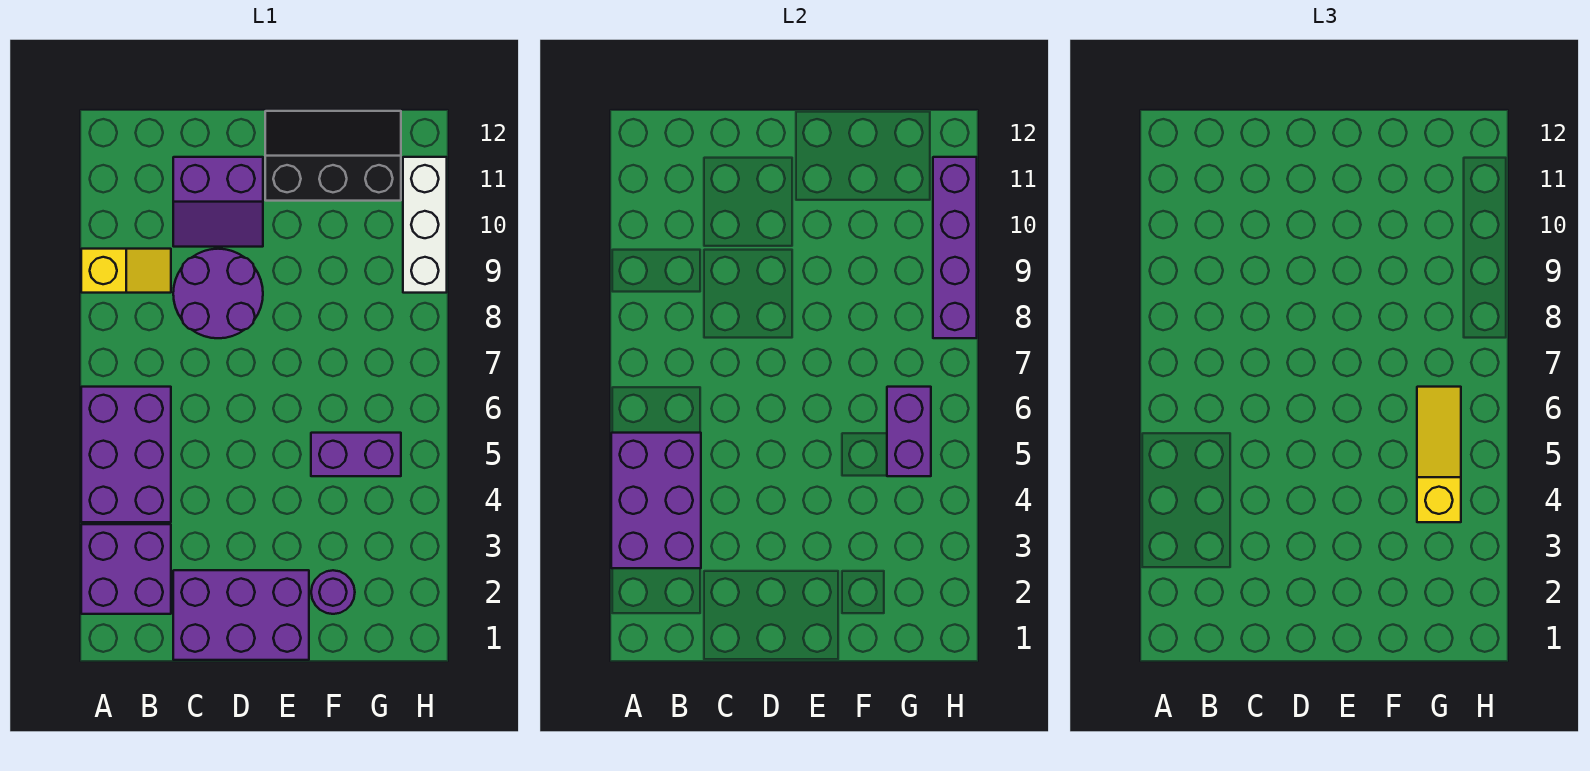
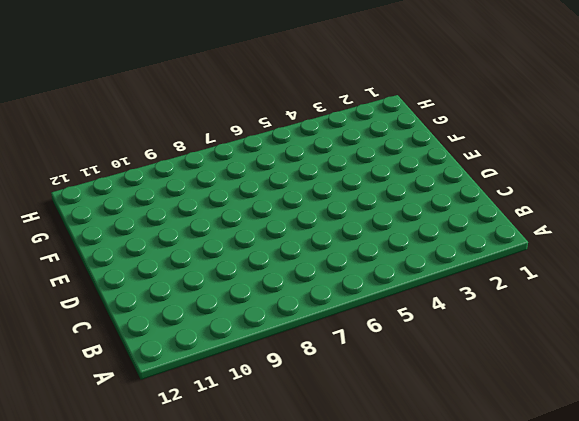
none -> purple 2x2 brick [81,524,171,614]
none -> purple 2x3 brick [81,387,171,522]
none -> yellow 1x2 slope [81,249,171,293]

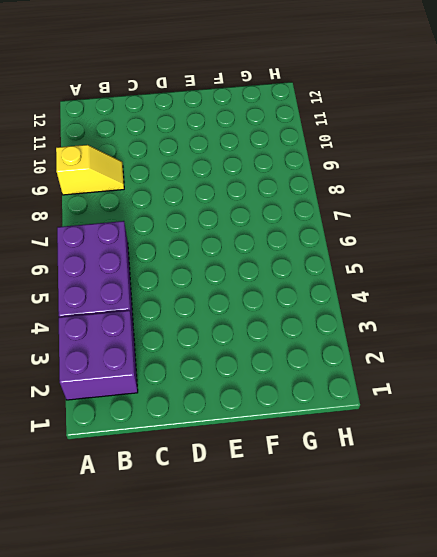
none -> purple 2x3 brick [173,570,309,660]
none -> purple 2x2 round brick [173,249,263,338]
none -> purple 2x2 slope [173,157,263,247]

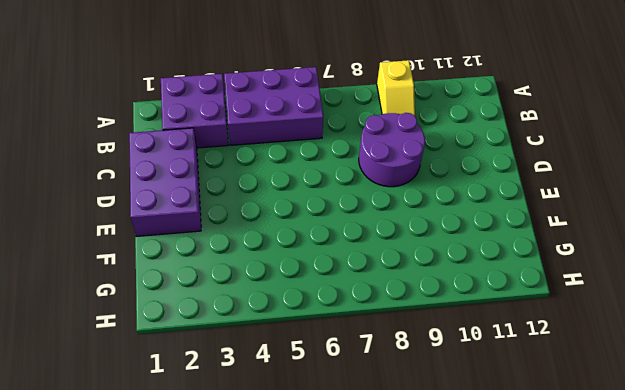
none -> purple 2x2 slope [173,157,263,247]
none -> black 2x3 slope [265,111,401,201]
none -> purple 1x1 round brick [311,570,355,614]

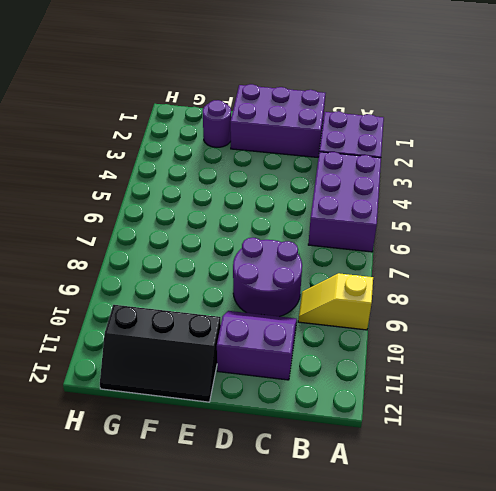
none -> purple 1x2 brick [311,433,401,476]
none -> white 1x3 brick [403,157,447,293]
none -> purple 2x3 brick [611,433,701,568]

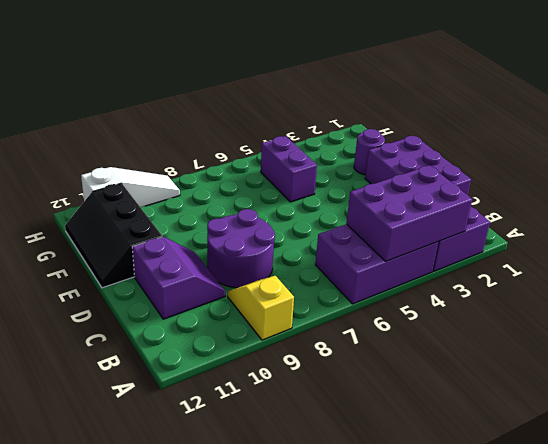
white 1x3 slope [81,167,180,207] -> white 1x3 brick [403,157,447,293]
none -> purple 1x2 brick [887,387,931,476]
none -> purple 1x4 brick [933,157,977,338]
none -> yellow 1x3 slope [1417,387,1461,522]

